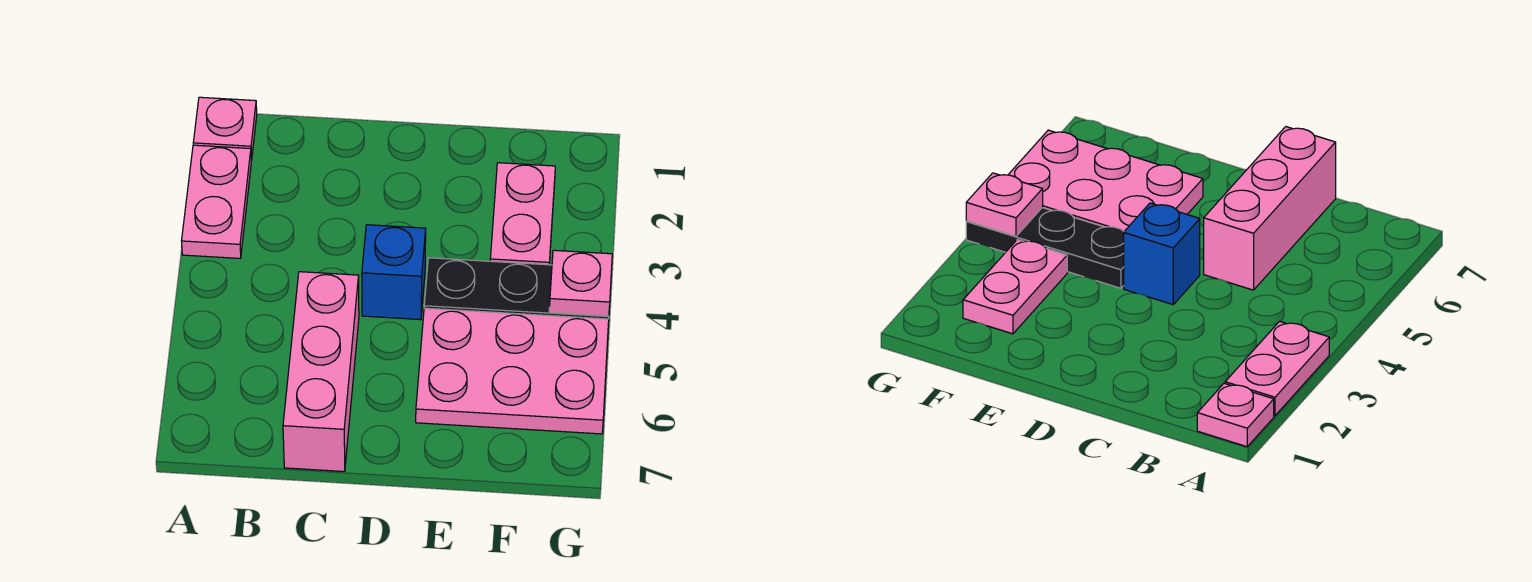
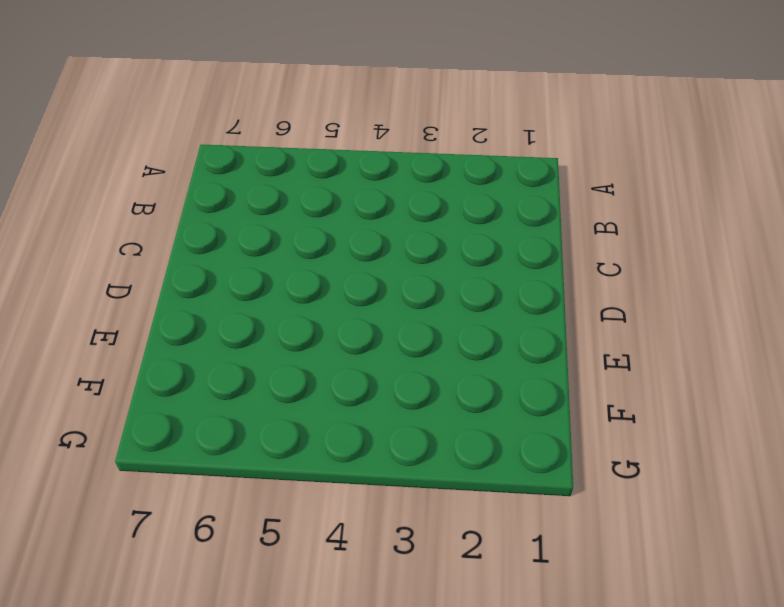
none -> pink 1x1 plate [193,97,257,160]
none -> pink 1x2 plate [182,145,251,258]

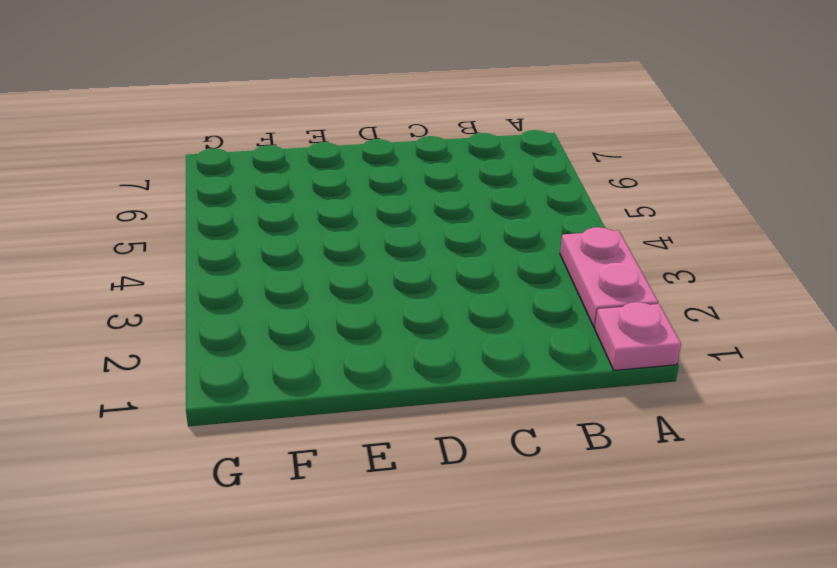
none -> pink 1x3 brick [283,272,359,472]
none -> blue 1x1 brick [362,225,426,320]

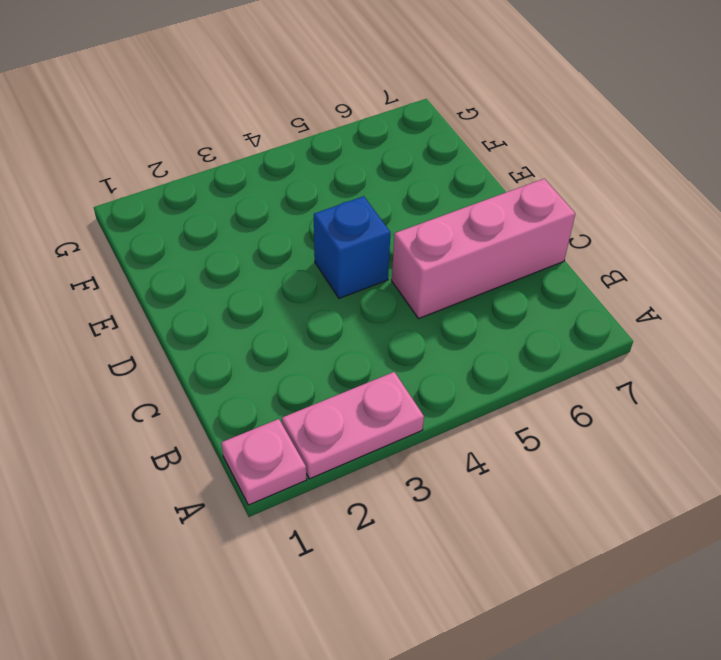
none -> black 1x3 plate [424,258,609,319]
none -> pink 2x3 plate [416,308,609,434]

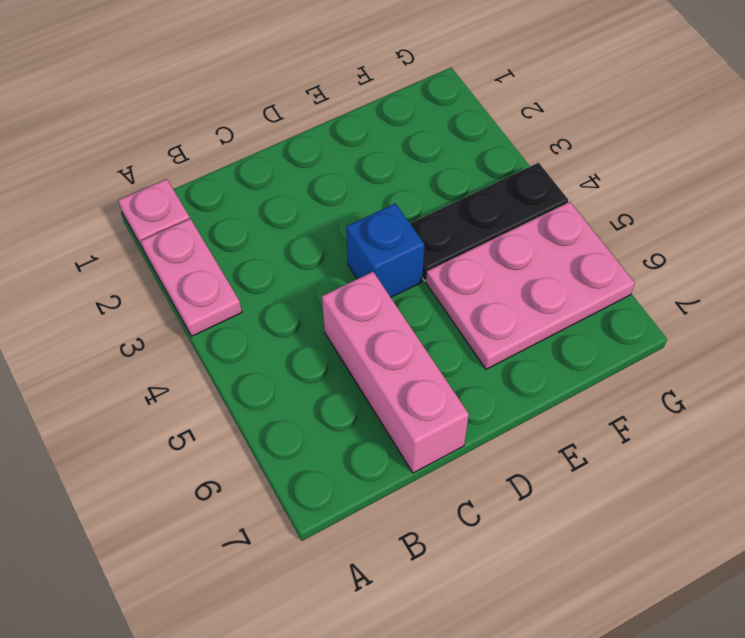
none -> pink 1x2 plate [490,163,555,265]
none -> pink 1x1 plate [549,250,612,316]

